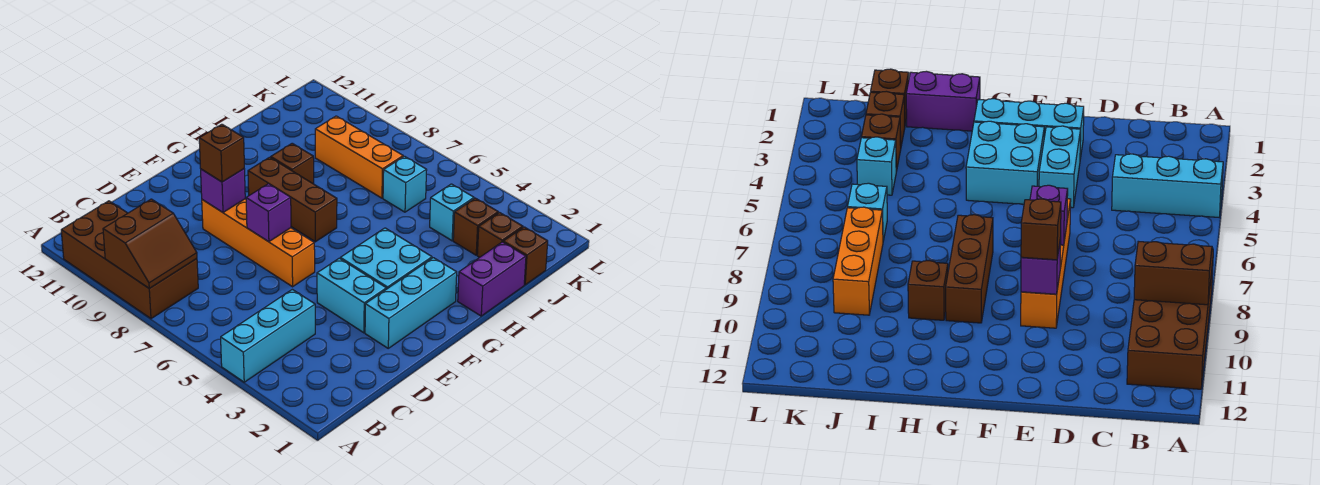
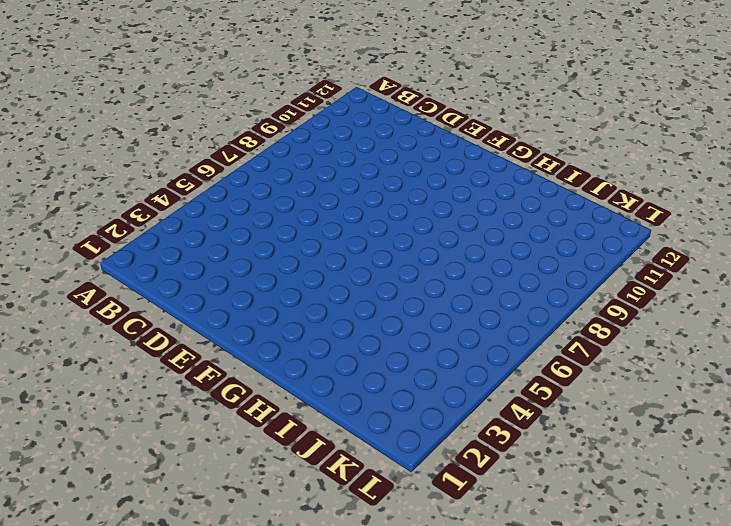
none -> cyan 1x3 brick [221,289,315,382]
none -> brown 2x4 brick [61,201,198,319]
none -> cyan 1x3 brick [365,258,457,348]

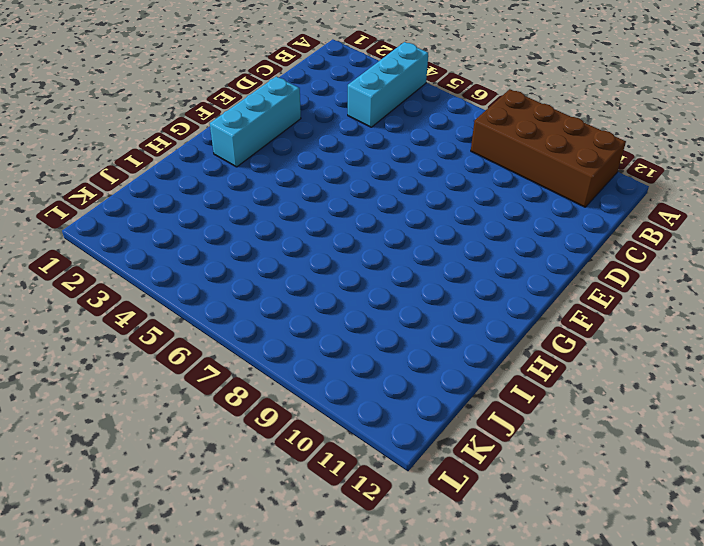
none -> cyan 1x2 brick [317,258,386,333]
none -> orange 1x4 brick [202,199,315,287]
none -> cyan 2x2 brick [340,228,432,289]

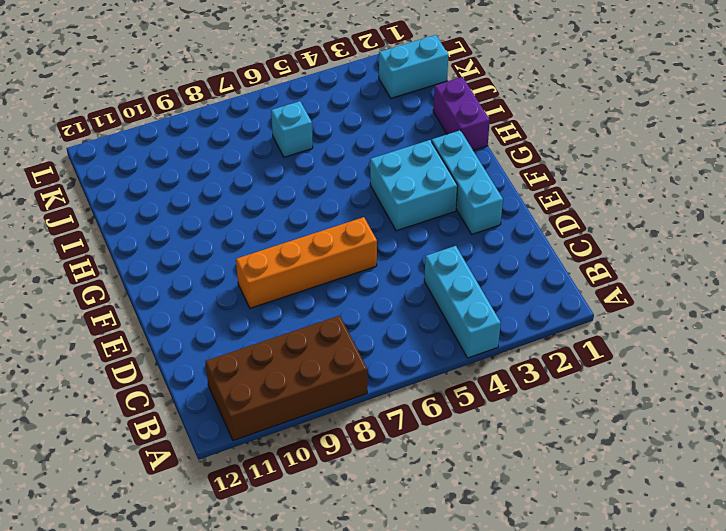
cyan 1x2 brick [379,35,448,98] -> cyan 1x2 brick moved to [317,258,386,333]
none -> brown 1x3 brick [248,157,337,242]
none -> brown 1x1 brick [271,143,314,184]
none -> brown 1x1 brick [503,227,548,285]

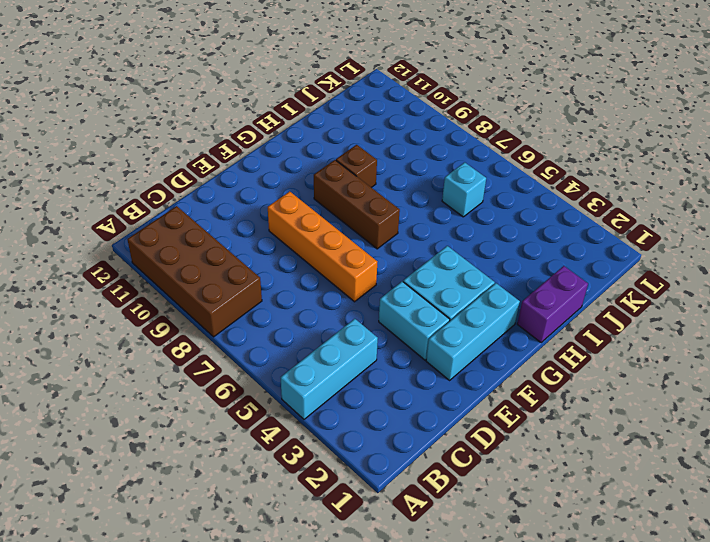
none -> brown 1x1 brick [503,227,548,285]
none -> brown 1x1 brick [477,213,523,257]
none -> brown 1x1 brick [453,198,498,255]

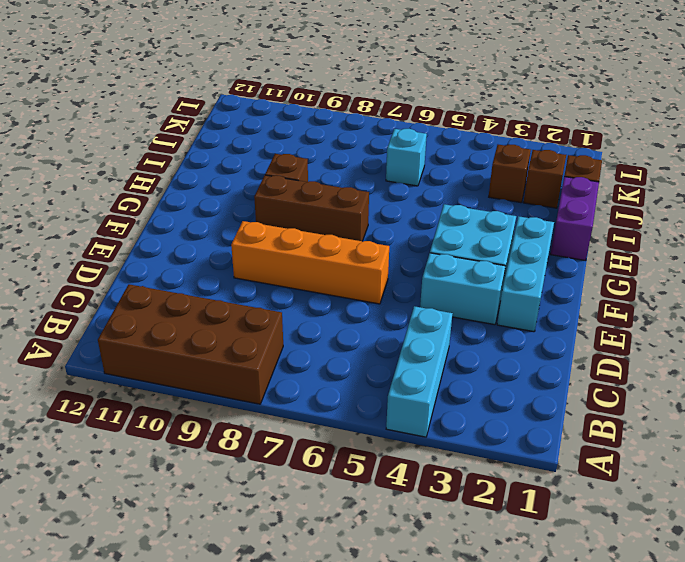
none -> cyan 1x1 brick [430,184,474,241]
none -> orange 1x3 brick [315,116,403,198]
none -> brown 2x2 slope [103,199,197,288]

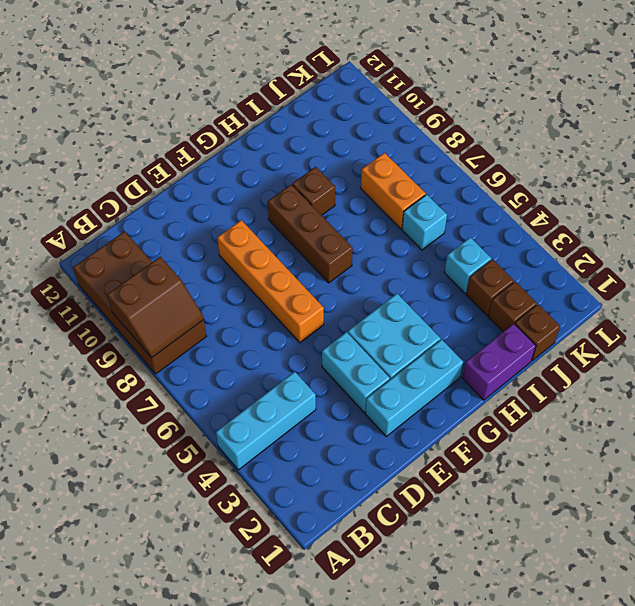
orange 1x2 brick [361,153,426,229] -> orange 1x3 brick [315,116,403,198]
none -> purple 1x1 brick [246,184,291,242]
none -> purple 1x1 brick [201,169,245,212]
none -> brown 1x1 brick [199,124,244,182]

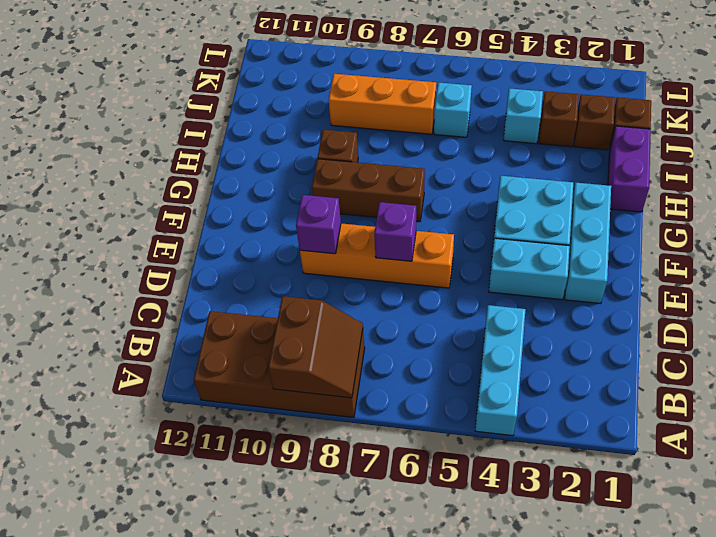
none -> brown 1x1 brick [199,124,244,182]

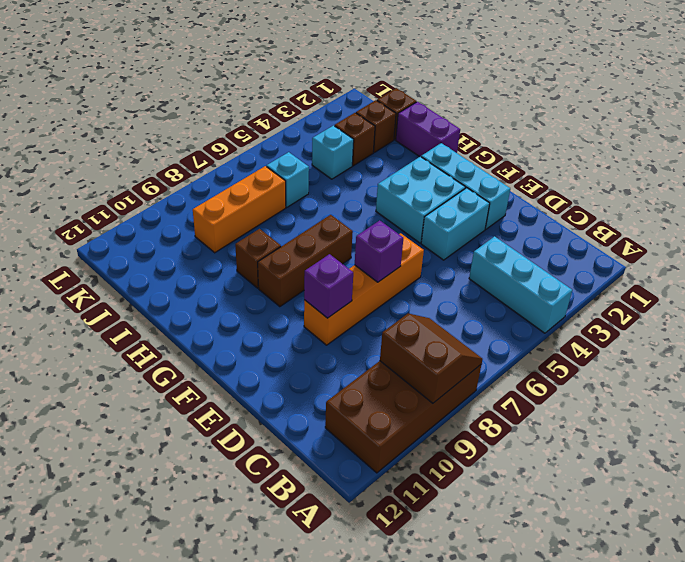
none -> brown 1x1 brick [199,124,244,182]

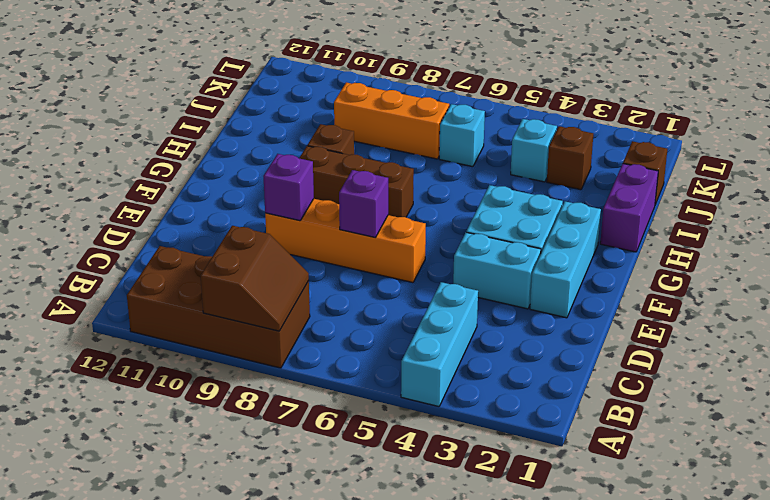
none -> brown 1x1 brick [477,213,523,257]
none -> brown 1x1 brick [199,124,244,182]

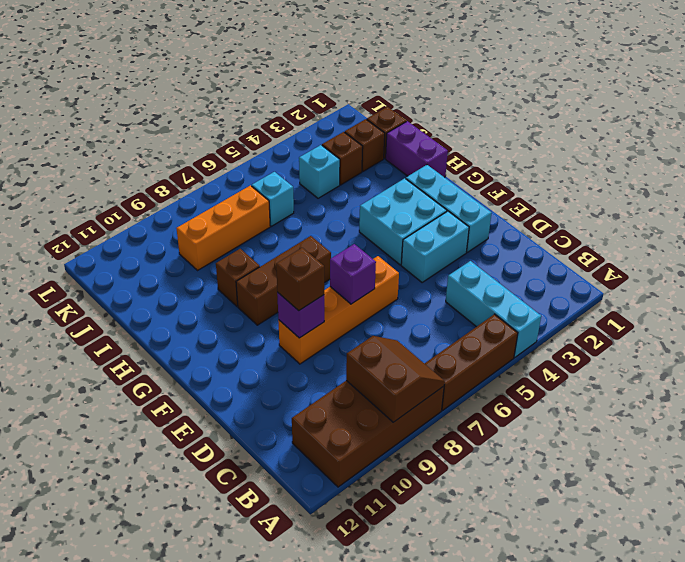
brown 1x3 brick [424,314,518,410] -> none

